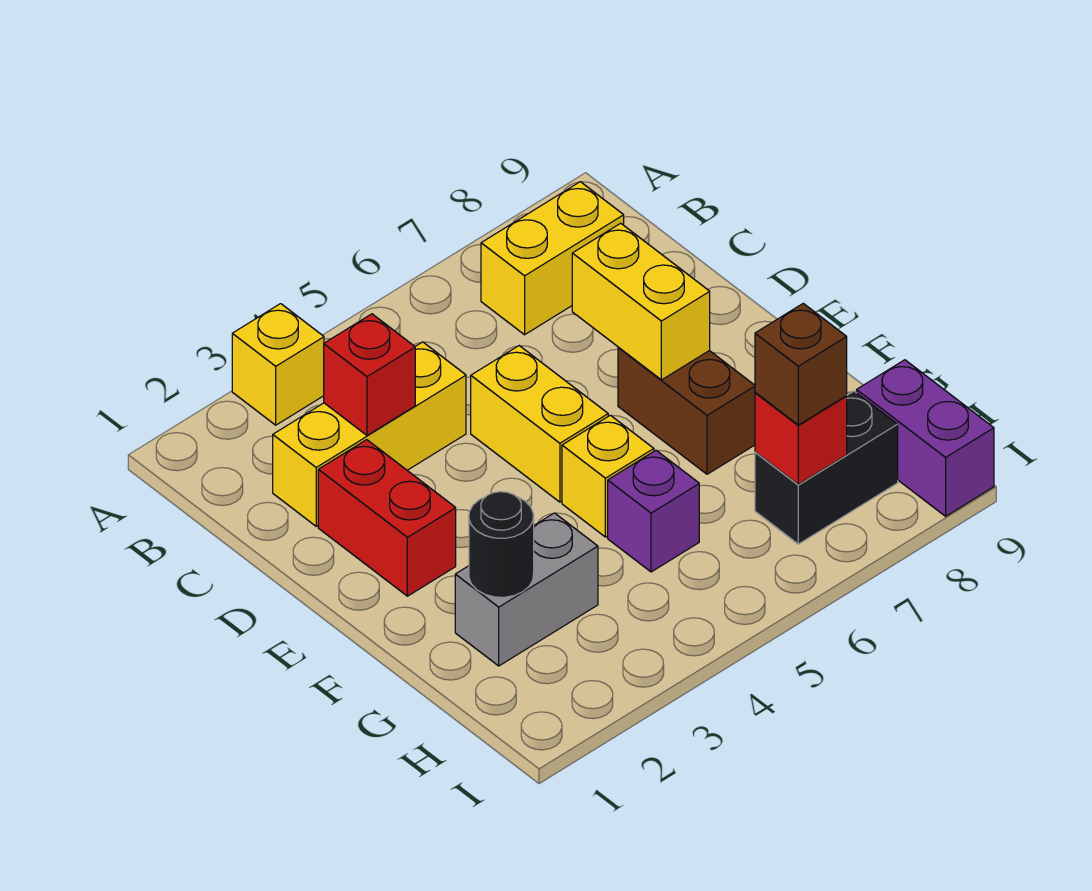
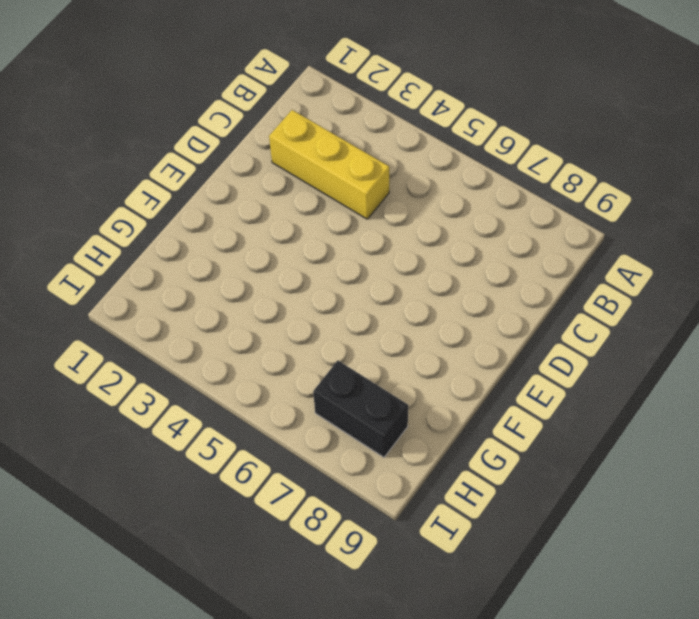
none -> yellow 1x1 brick [232,304,324,425]
none -> yellow 1x2 brick [481,182,624,335]
none -> red 1x2 brick [318,440,456,596]

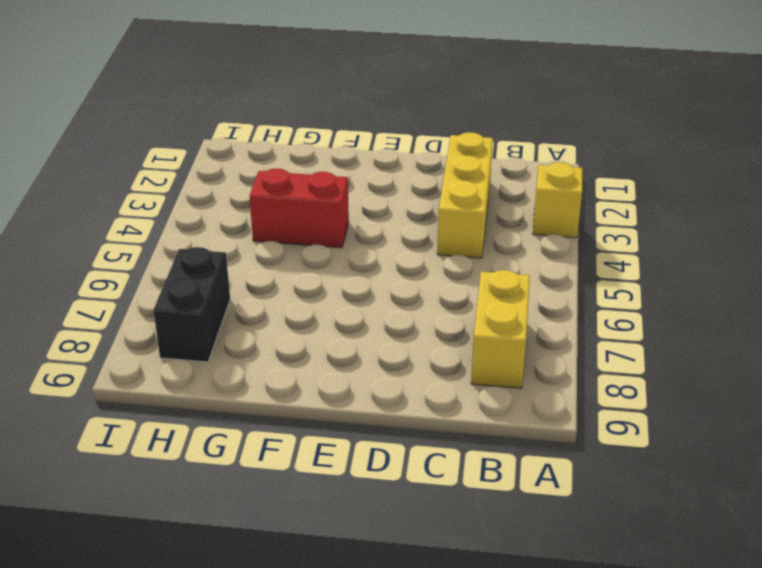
red 1x2 brick [250,169,349,248] -> red 1x2 brick moved to [318,440,456,596]
none -> yellow 1x2 brick [471,346,608,502]
none -> brown 1x2 brick [618,347,755,474]
none -> yellow 1x1 brick [562,415,654,537]

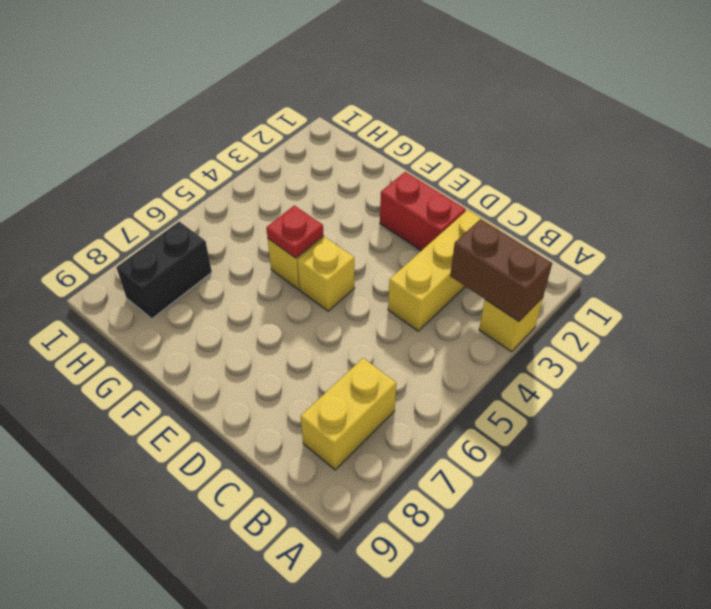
brown 1x2 brick [450,219,552,321] -> brown 1x2 brick moved to [618,347,755,474]
yellow 1x1 brick [298,237,355,311] -> yellow 1x2 brick [471,346,608,502]
red 1x1 plate [266,205,324,258] -> none
none -> grey 1x2 brick [455,513,598,666]
none -> purple 1x1 brick [608,450,699,572]
none -> purple 1x2 brick [857,360,994,516]

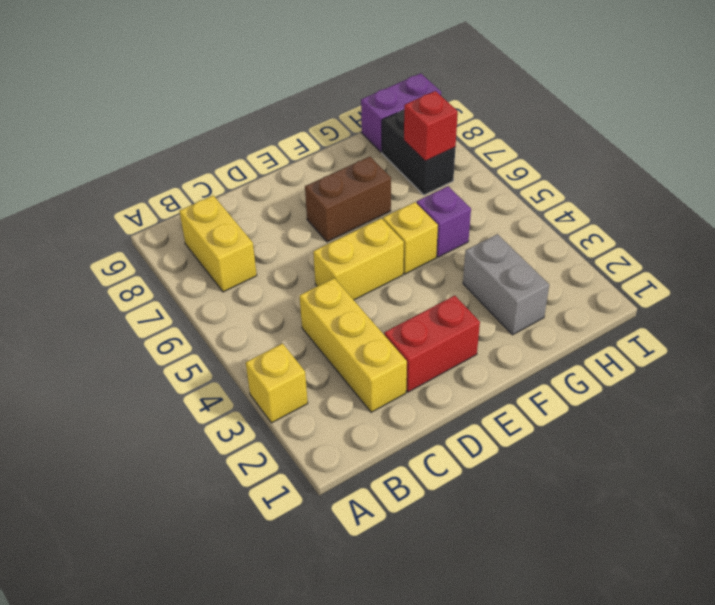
none -> red 1x1 brick [324,314,415,435]
none -> yellow 1x2 brick [572,223,710,380]
none -> black 1x1 round brick [469,492,534,597]

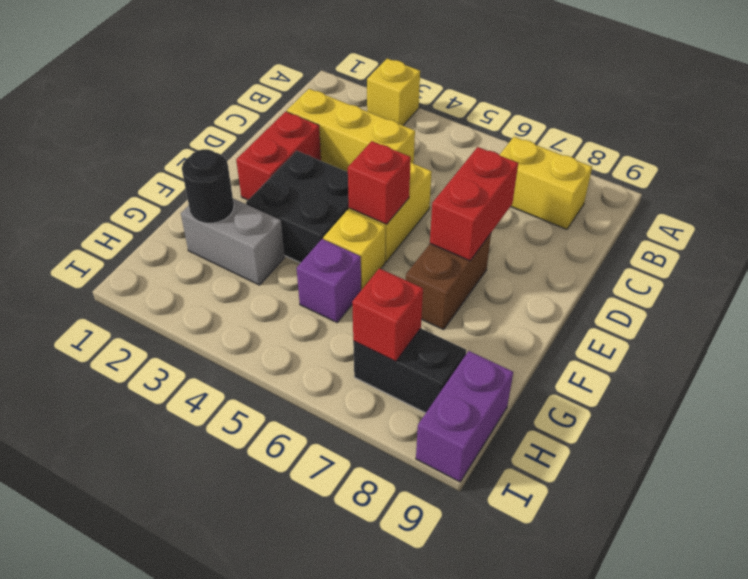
red 1x2 brick [430,147,518,261] -> yellow 1x2 brick [572,223,710,380]
black 2x2 brick [246,151,349,263] -> none
red 1x1 brick [348,141,411,225] -> red 1x1 brick moved to [324,314,415,435]
none -> brown 1x1 brick [755,303,847,425]

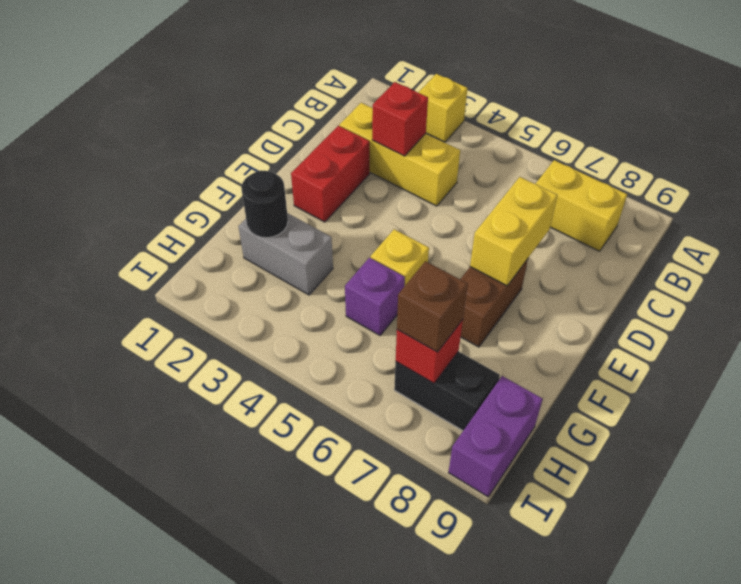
none -> yellow 1x2 brick [471,346,608,502]

